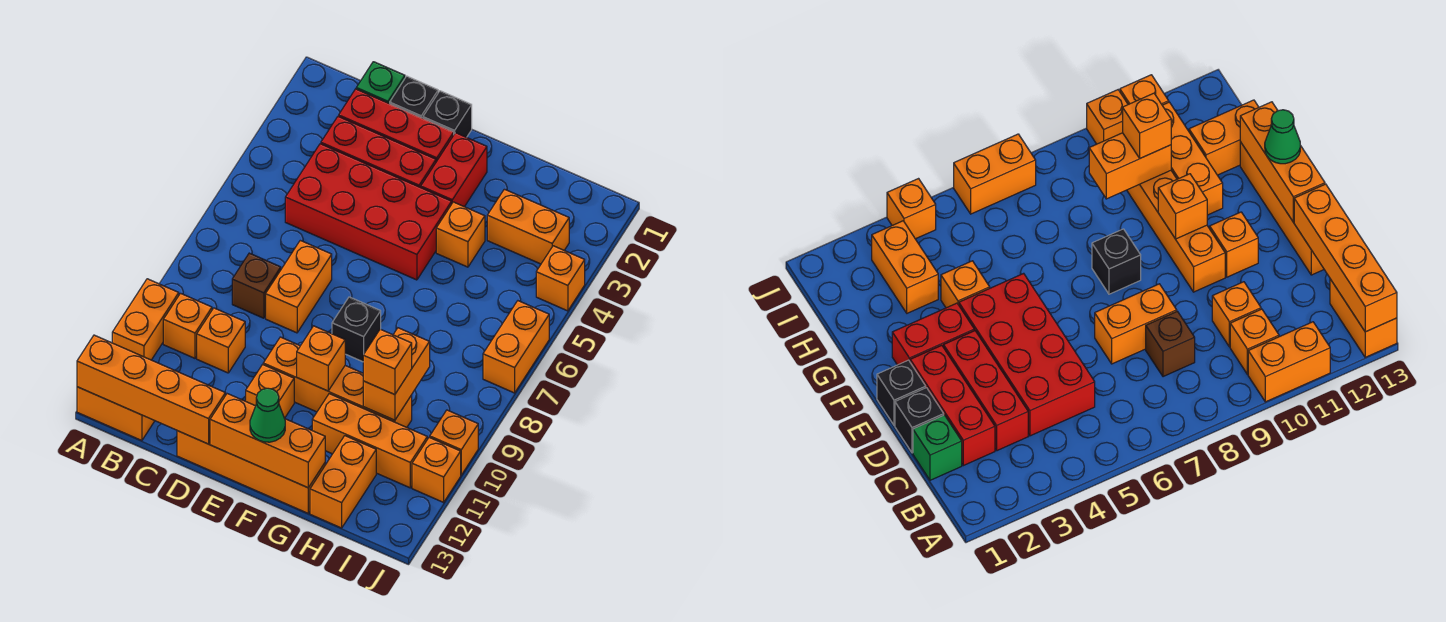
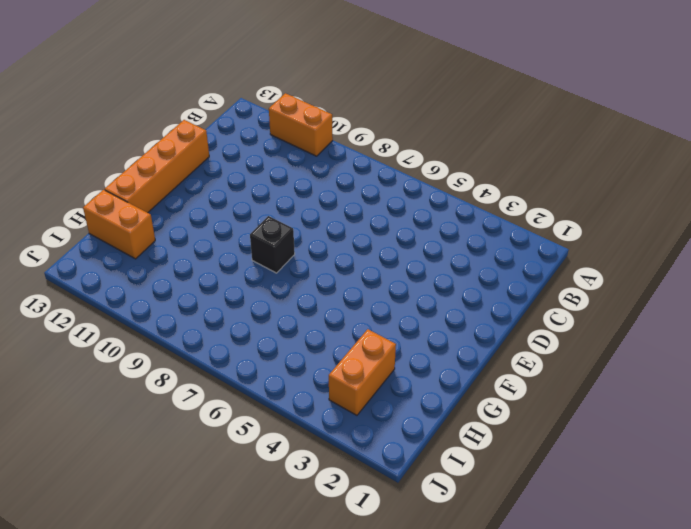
none -> orange 1x2 brick [77,387,155,441]
none -> orange 1x1 brick [163,293,212,358]
none -> green 1x1 brick [356,62,405,104]
none -> red 1x3 brick [339,89,454,162]

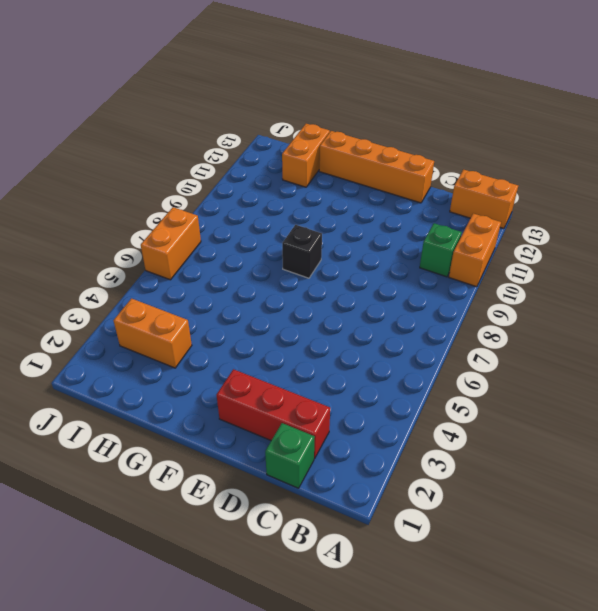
green 1x1 brick [420,223,462,277] -> orange 1x1 brick [163,293,212,358]
none -> red 1x3 brick [321,116,436,187]
none -> red 2x4 brick [285,144,452,280]
none -> brown 1x1 brick [232,253,281,318]
none -> orange 1x1 brick [197,308,245,373]

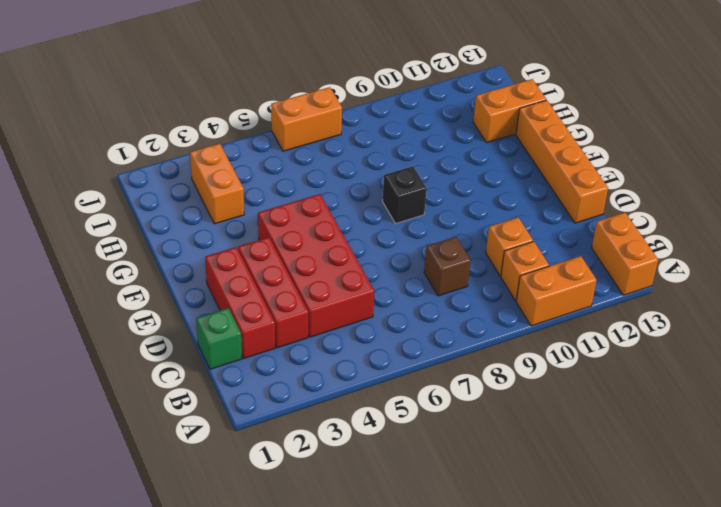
none -> black 1x1 brick [390,76,438,118]
none -> orange 1x2 brick [266,240,332,333]
none -> black 1x1 brick [423,91,472,137]
none -> orange 1x4 brick [263,337,412,427]

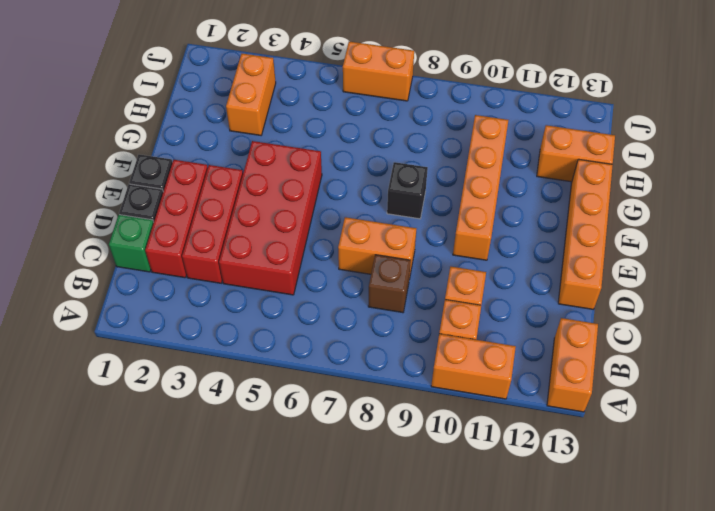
none -> orange 1x1 brick [246,364,294,418]
none -> red 1x2 brick [421,133,487,207]
none -> orange 1x1 brick [436,202,485,267]
none -> orange 1x3 brick [312,394,427,488]

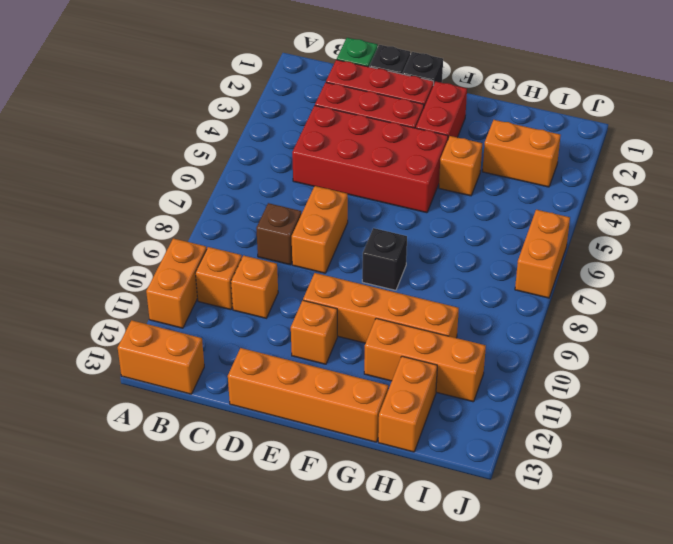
none -> orange 1x1 brick [536,246,585,311]
none -> orange 1x1 brick [430,410,478,475]
none -> orange 1x1 brick [412,437,461,502]
none -> orange 1x4 brick [77,335,225,444]

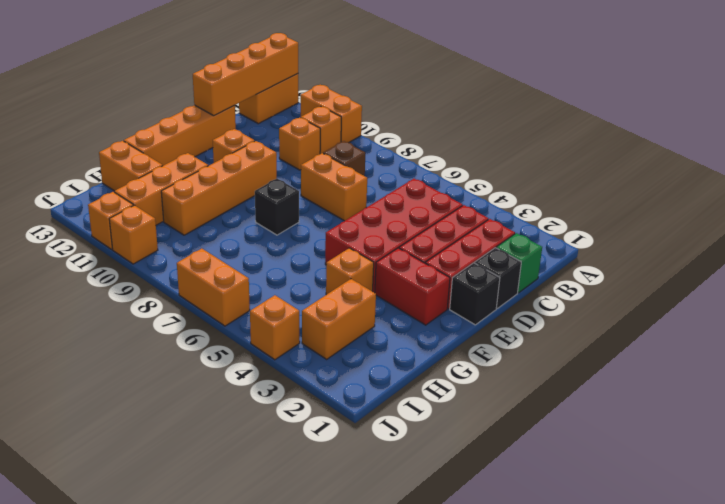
none -> orange 1x3 brick [210,394,325,488]
none -> orange 1x1 brick [297,326,345,391]
none -> orange 1x2 brick [363,328,430,420]
none -> green 1x1 cone [250,388,285,442]

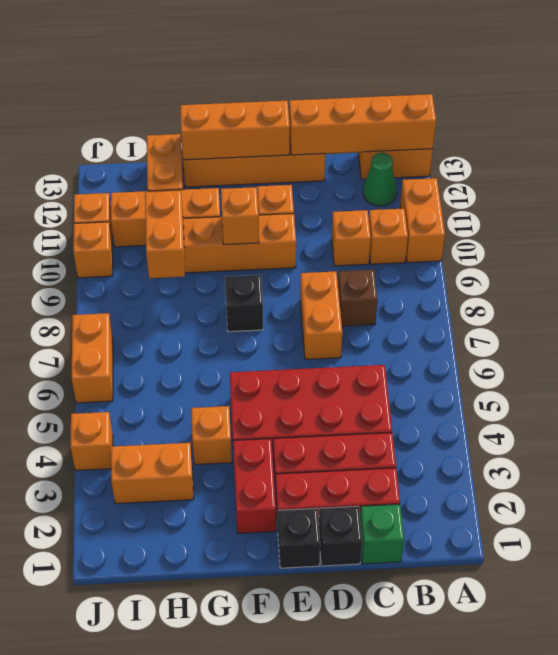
green 1x1 cone [363,153,397,206] -> green 1x1 cone moved to [250,388,285,442]
none -> orange 1x1 brick [363,329,412,395]

